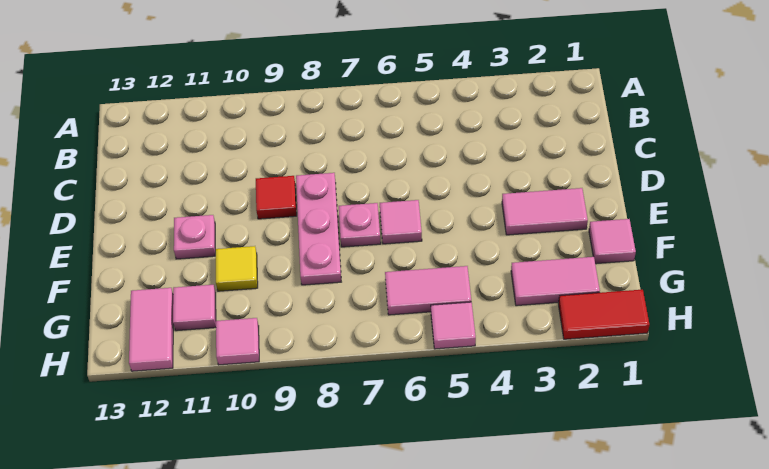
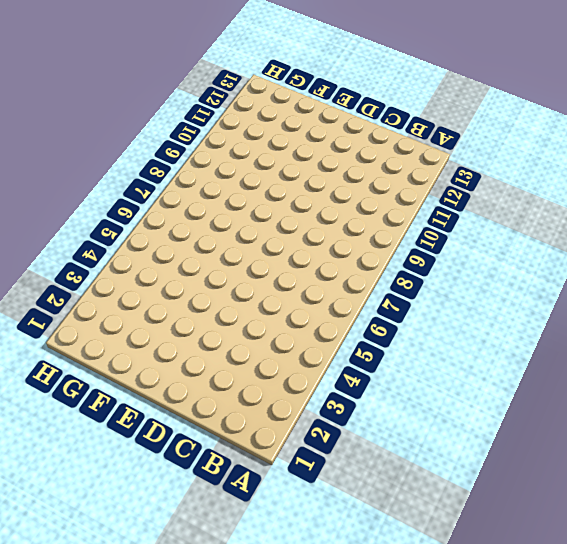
none -> pink 1x3 plate [296,173,341,285]
none -> red 1x1 tile [256,176,297,219]
none -> pink 1x2 tile [502,188,588,235]

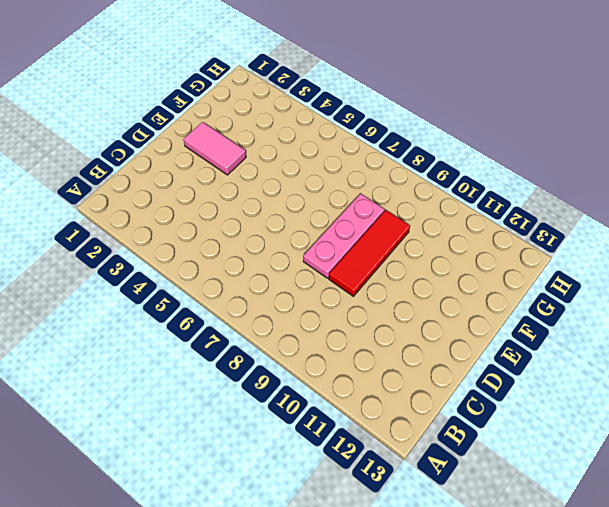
red 1x3 tile [329,210,410,296] -> red 1x1 tile [256,176,297,219]
none -> pink 1x1 tile [380,200,422,244]
none -> pink 1x1 plate [339,203,381,247]
none -> pink 1x1 plate [174,215,215,259]

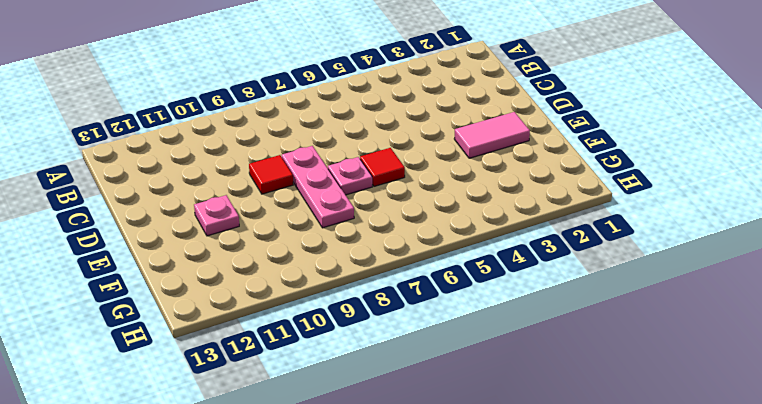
red 1x1 tile [360,148,405,186] -> pink 1x1 tile [380,200,422,244]
none -> pink 1x1 tile [589,219,636,264]
none -> yellow 1x1 tile [216,246,258,291]
none -> pink 1x2 tile [511,257,600,306]

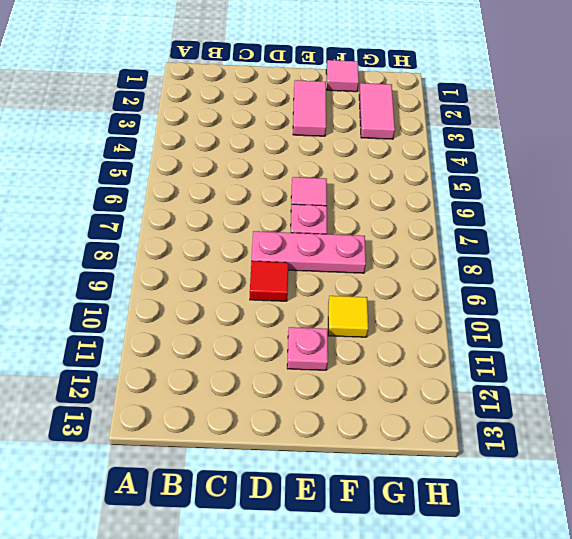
none -> pink 1x2 tile [385,266,471,315]
none -> pink 1x1 tile [173,285,216,331]
none -> pink 1x2 tile [129,288,173,371]

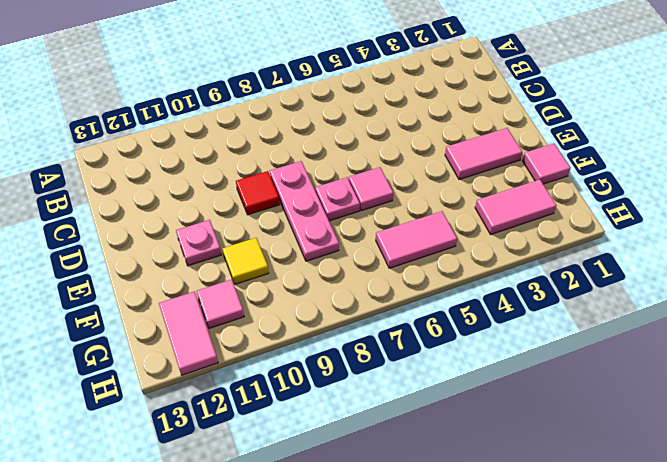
none -> red 1x2 tile [558,290,649,339]
none -> pink 1x1 tile [431,302,476,349]
none -> pink 1x1 tile [216,318,259,365]

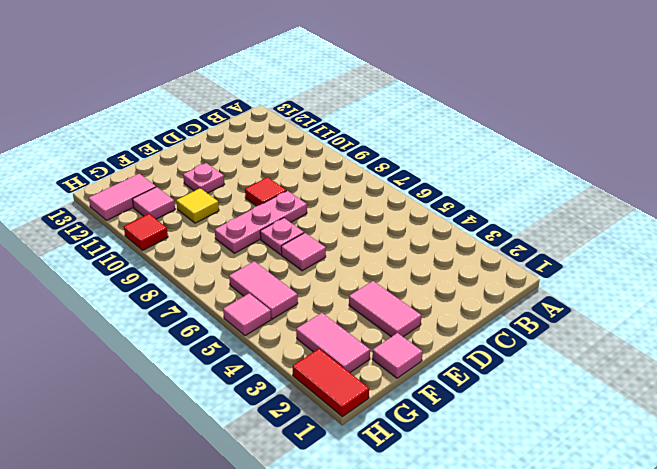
red 1x1 tile [124,214,168,250] -> pink 1x1 tile [216,318,259,365]

